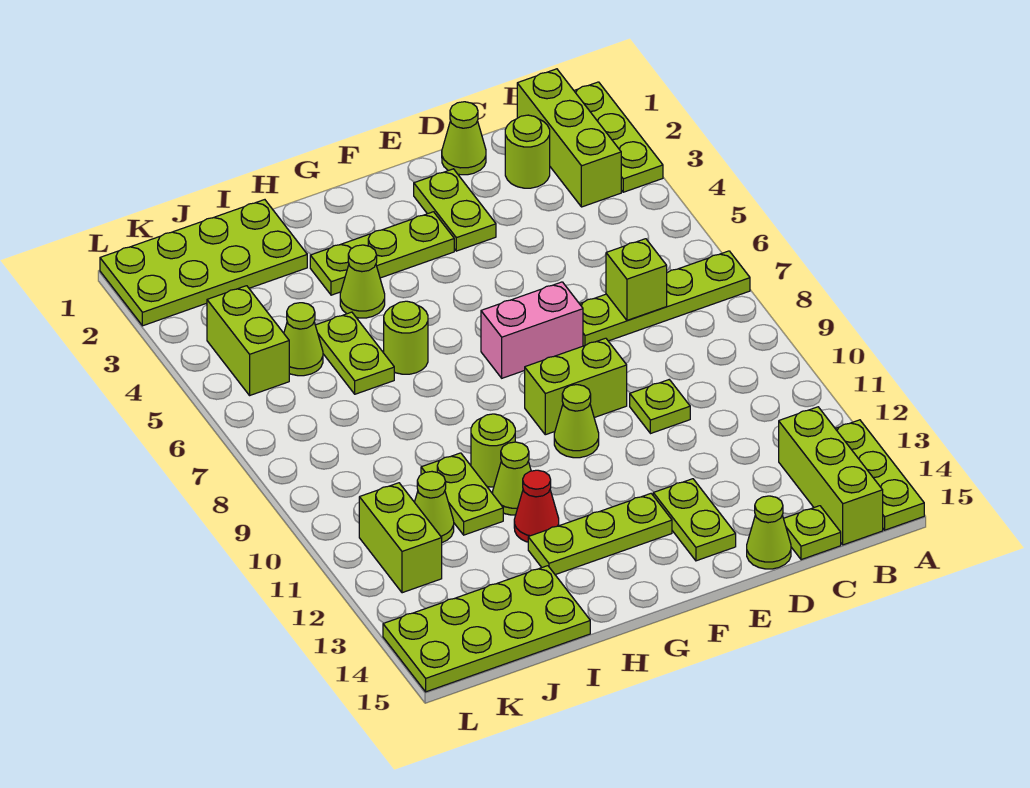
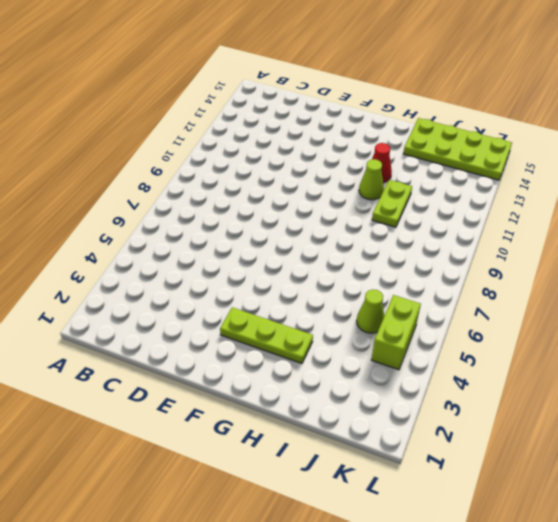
none -> lime 1x3 plate [574,82,663,192]
none -> lime 1x4 plate [580,251,750,346]
none -> lime 1x3 plate [835,420,924,530]
none -> lime 1x3 brick [517,69,621,207]

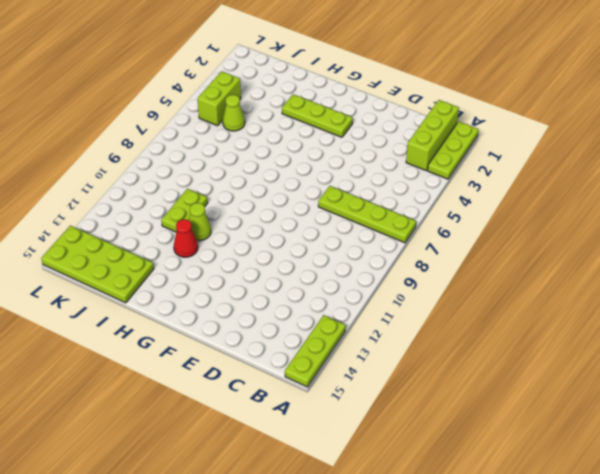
none -> lime 1x3 brick [779,407,883,545]
none -> lime 1x1 round brick [505,115,550,188]
none -> lime 1x1 plate [784,506,841,560]
none -> lime 1x1 cone [442,102,486,175]

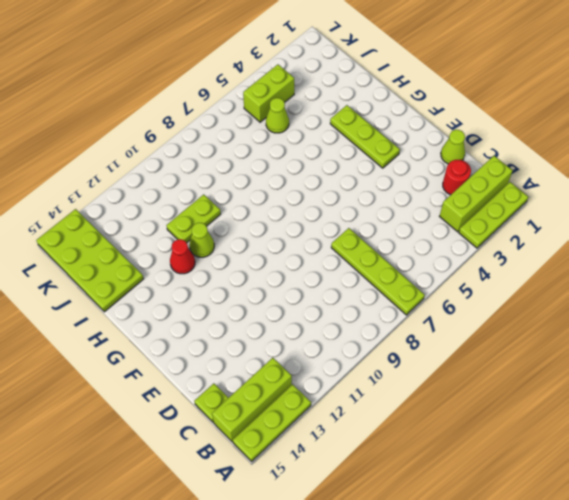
red 1x1 round brick [443,160,471,195] -> lime 1x1 round brick [505,115,550,188]
none -> lime 1x1 plate [630,380,690,434]
none -> lime 1x1 cone [747,496,791,569]
none -> lime 1x2 plate [414,169,496,251]
none -> pink 1x2 brick [481,282,583,378]

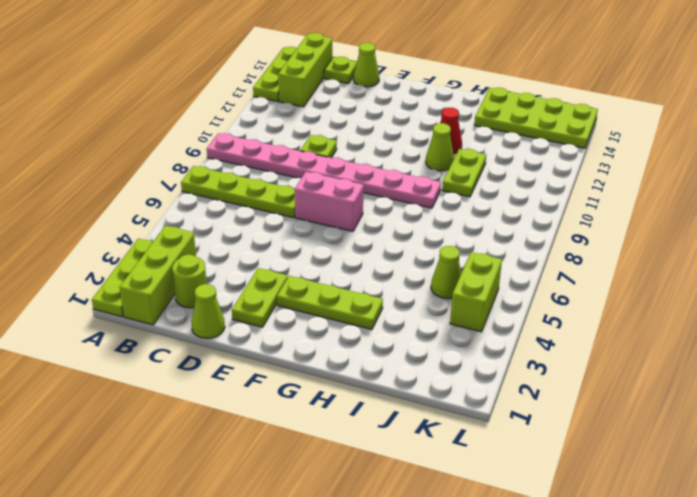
pink 1x8 plate [207,133,441,208] -> lime 1x2 brick [525,338,627,435]
none -> lime 1x2 plate [653,479,736,561]
none -> lime 1x1 cone [554,385,599,458]
none -> lime 1x3 plate [528,494,672,575]
none -> lime 1x1 cone [340,245,385,318]

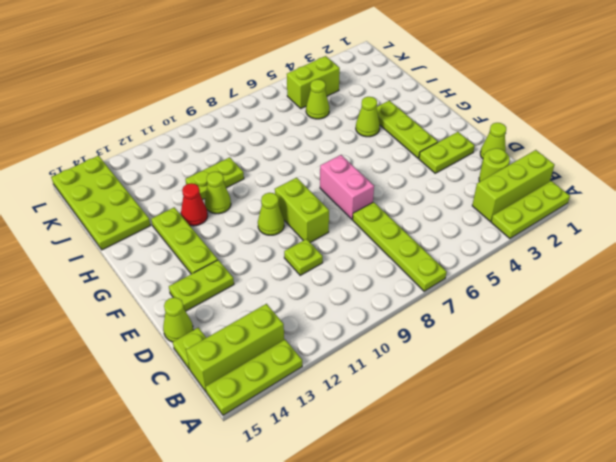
none -> lime 1x1 round brick [384,301,428,374]
none -> lime 1x1 round brick [471,414,515,487]
none -> lime 2x4 plate [100,200,307,326]
none -> lime 1x2 plate [315,312,394,394]

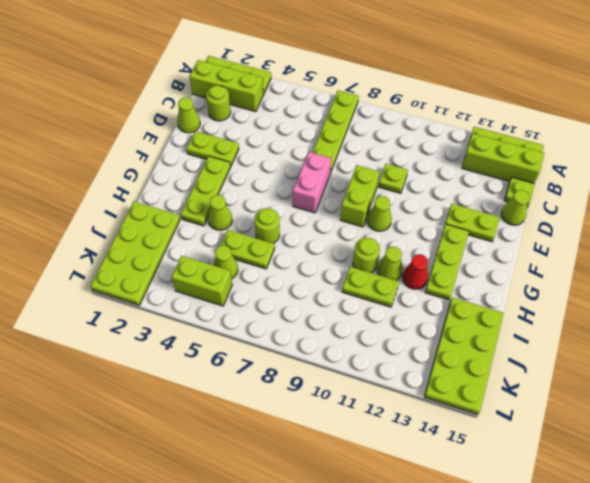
none -> lime 1x1 cone [415,472,454,543]
none -> lime 1x2 brick [359,483,442,593]
none -> lime 1x1 brick [606,239,667,320]

